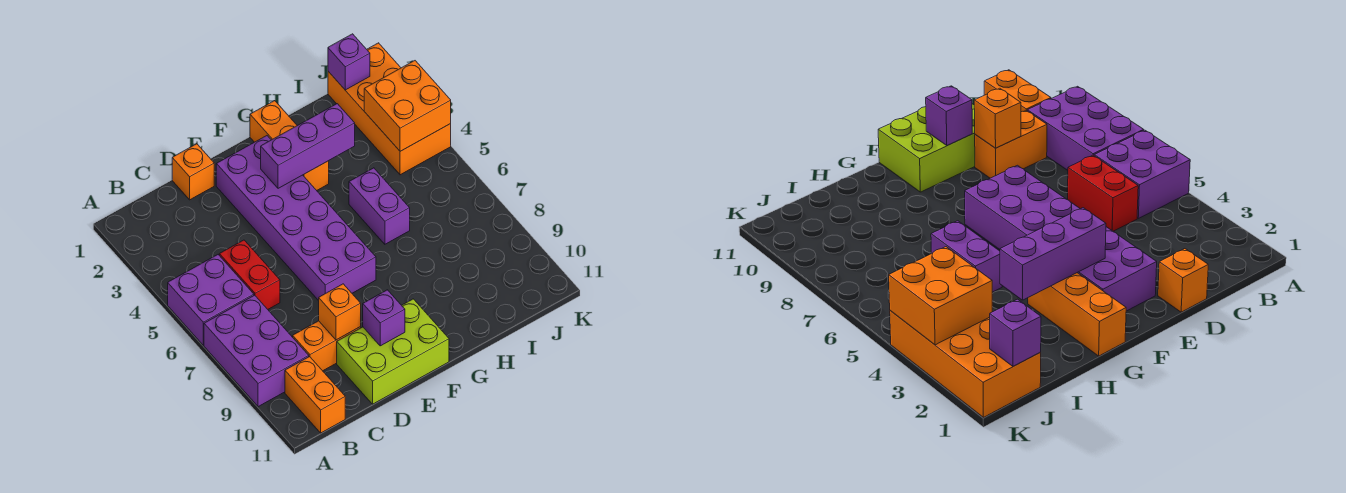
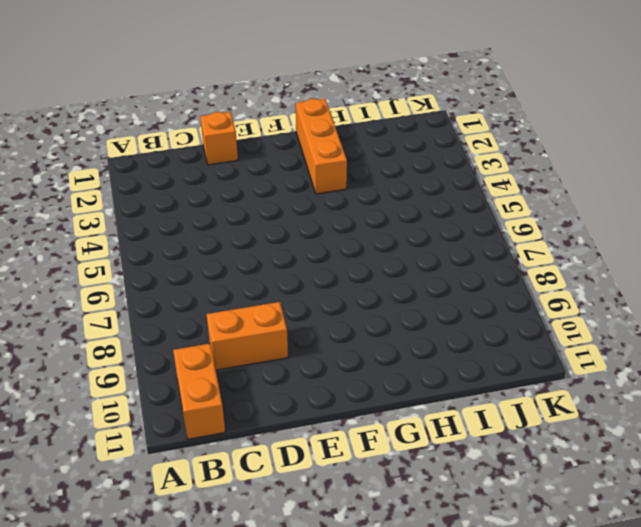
none -> purple 2x2 brick [168,255,254,345]
none -> purple 2x3 brick [204,295,309,407]
none -> red 1x2 brick [219,240,280,309]

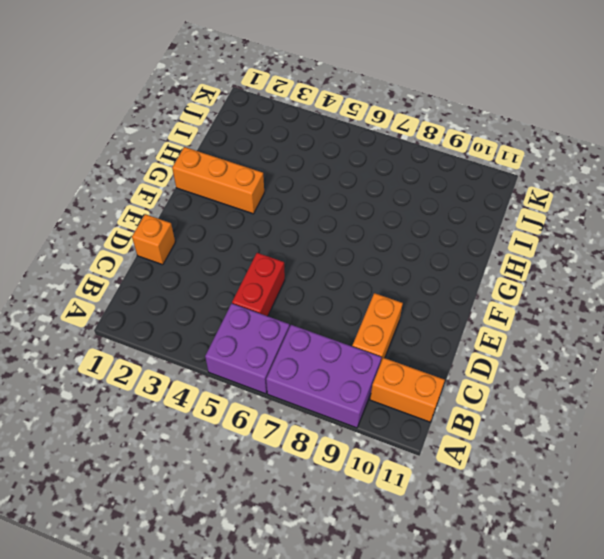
red 1x2 brick [232,253,285,316] -> red 1x2 brick turned to [219,240,280,309]
none -> lime 2x3 brick [337,299,449,404]
none -> purple 2x6 brick [216,136,376,301]
none -> purple 1x2 brick [349,168,410,244]

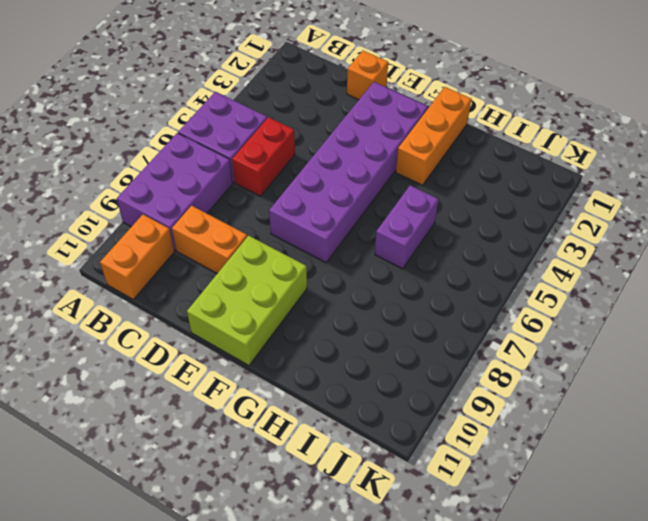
lime 2x3 brick [187,236,307,365] -> lime 2x3 brick turned to [337,299,449,404]
none -> orange 2x4 brick [328,43,451,175]
none -> orange 1x1 brick [319,284,361,340]
none -> purple 1x1 brick [363,290,405,346]

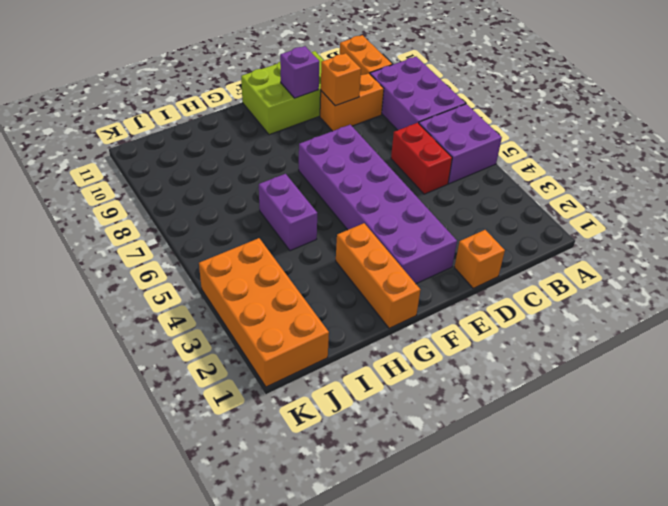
none -> purple 1x3 brick [261,104,355,188]
none -> purple 1x1 brick [328,34,370,90]
none -> orange 2x2 brick [364,61,451,151]

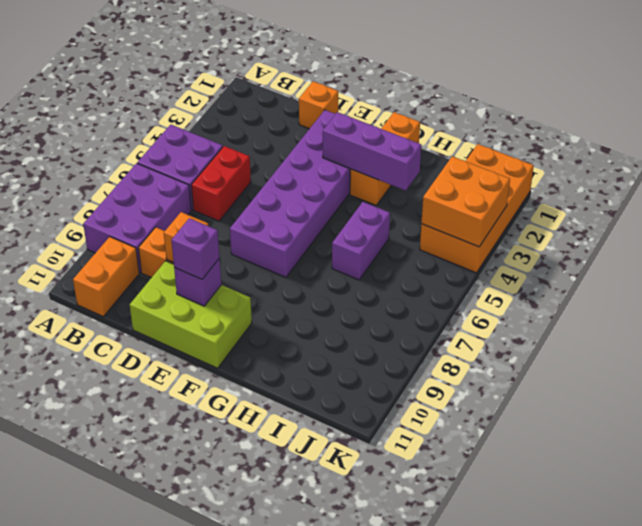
purple 1x1 brick [171,218,220,279] -> purple 1x1 brick moved to [328,34,370,90]

